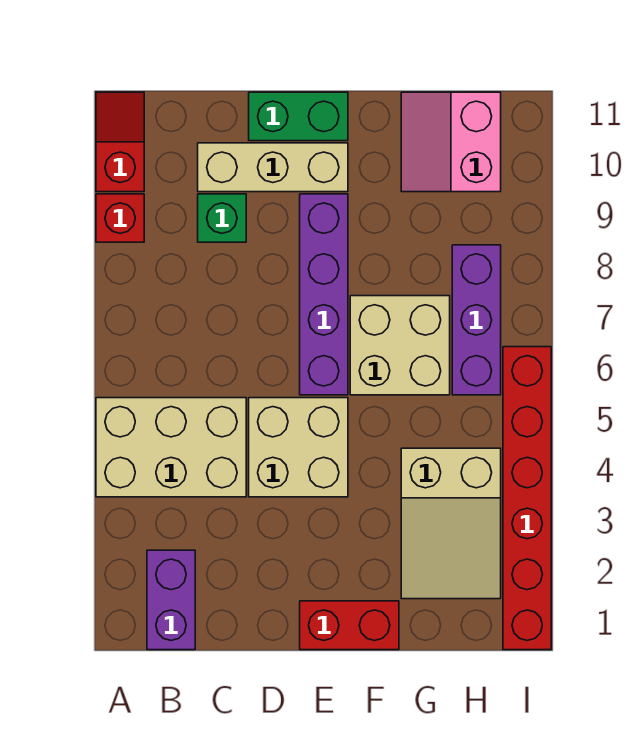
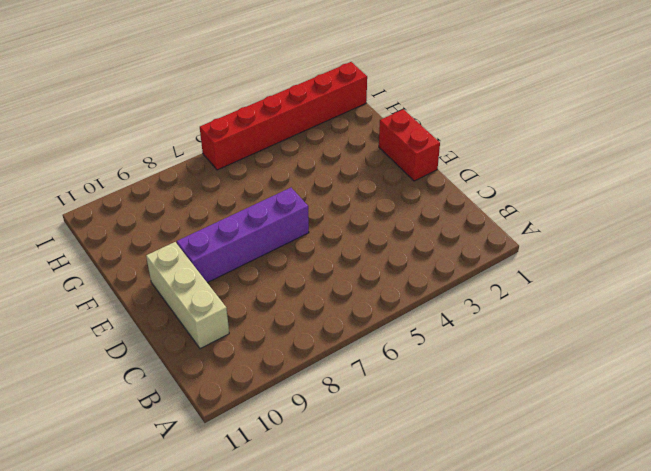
none -> tan 2x3 brick [96,398,246,497]
none -> red 1x1 brick [96,194,144,242]
none -> red 1x2 slope [96,92,144,192]

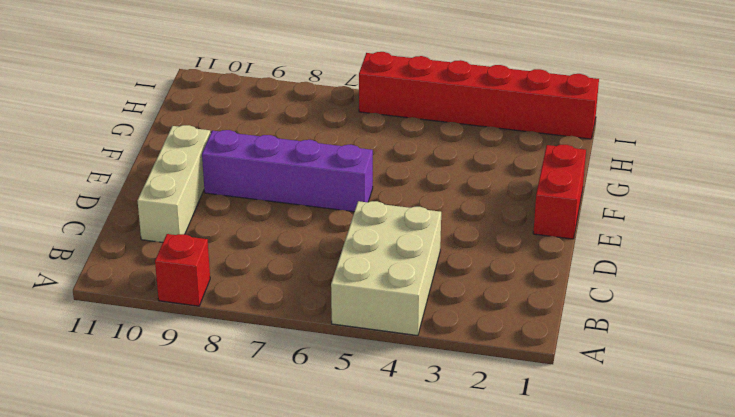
none -> red 1x2 slope [96,92,144,192]
none -> purple 1x2 brick [147,550,195,650]
none -> green 1x1 brick [198,194,246,242]

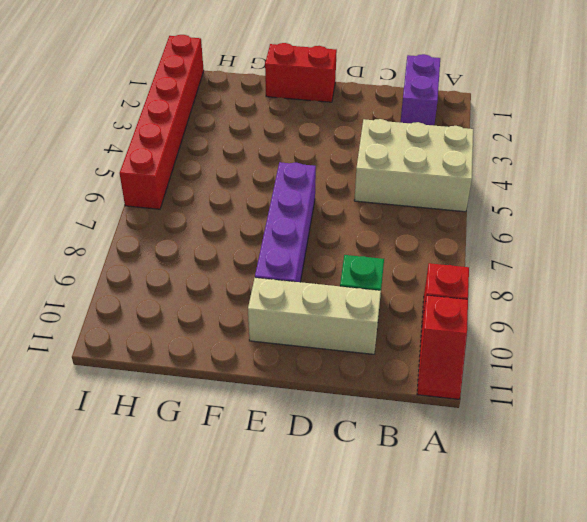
none -> tan 2x2 brick [249,398,348,497]
none -> green 1x2 brick [249,92,348,141]
none -> tan 2x2 brick [350,296,450,395]

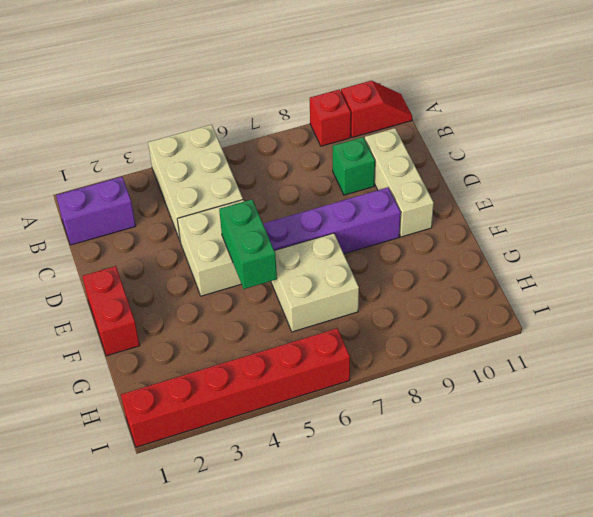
green 1x2 brick [219,199,277,289] -> green 1x2 brick moved to [249,92,348,141]
none -> tan 2x3 slope [401,448,501,599]
none -> pink 2x2 slope [401,92,501,192]
none -> purple 1x3 brick [452,245,501,395]

